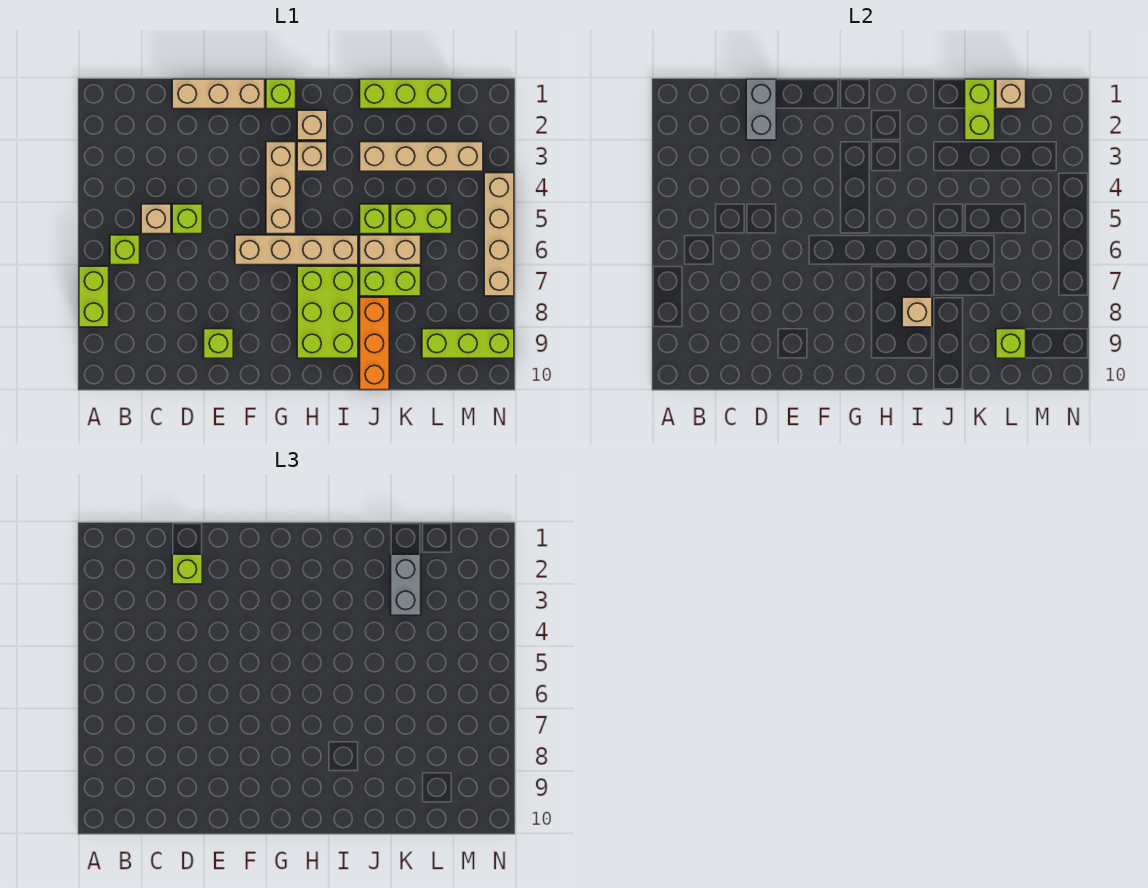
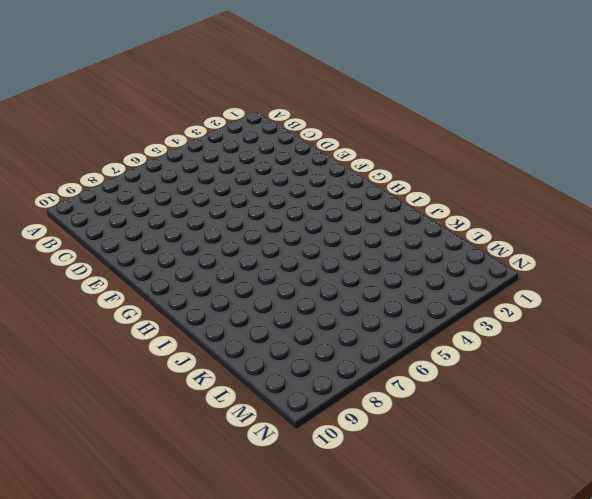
none -> lime 1x2 brick [79,266,109,327]
none -> lime 1x1 brick [110,235,140,265]
none -> tan 1x1 brick [141,204,171,234]

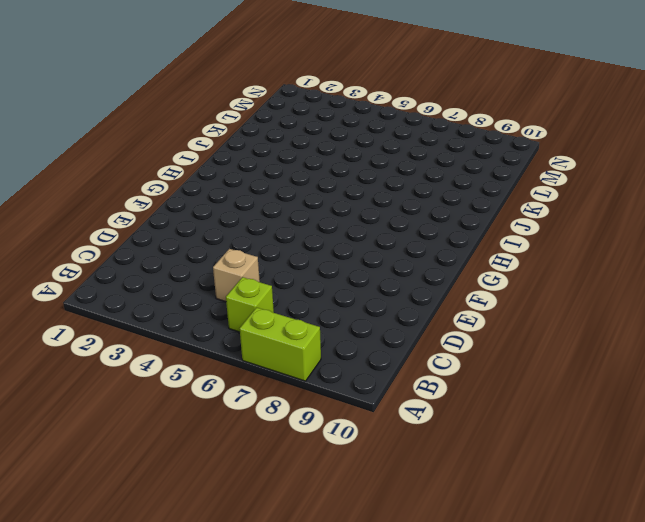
none -> tan 1x3 brick [172,79,265,109]
none -> lime 1x1 brick [172,204,202,234]
none -> lime 1x1 brick [204,329,233,358]

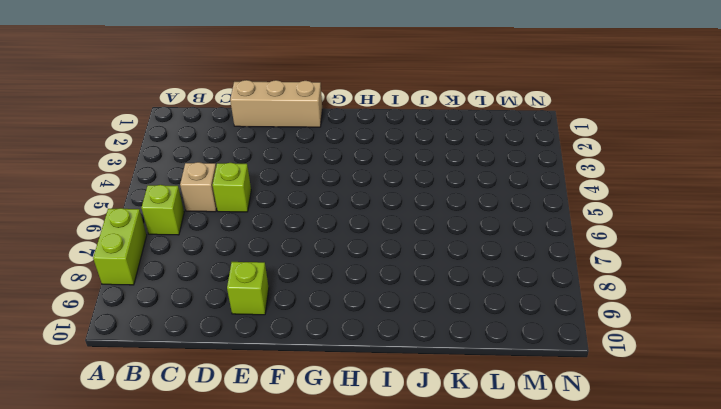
none -> tan 1x4 brick [235,235,358,265]
none -> lime 1x1 brick [266,79,296,109]
none -> tan 1x3 brick [266,142,296,234]

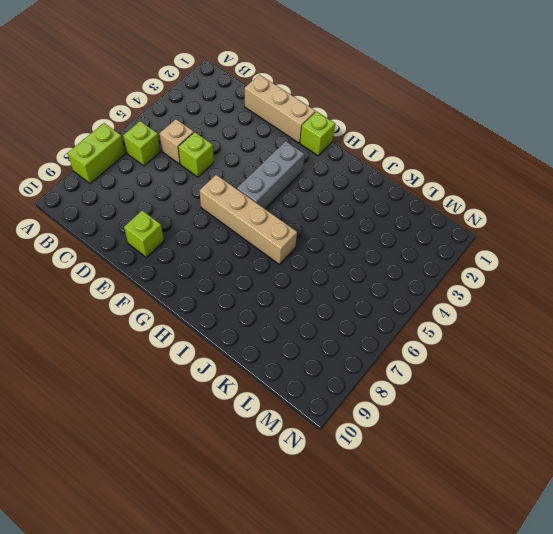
grey 1x3 brick [237,141,305,209] -> tan 1x3 brick [266,142,296,234]
none -> tan 1x1 brick [297,110,327,140]
none -> tan 1x1 brick [297,142,327,171]
none -> lime 2x3 brick [297,266,358,358]

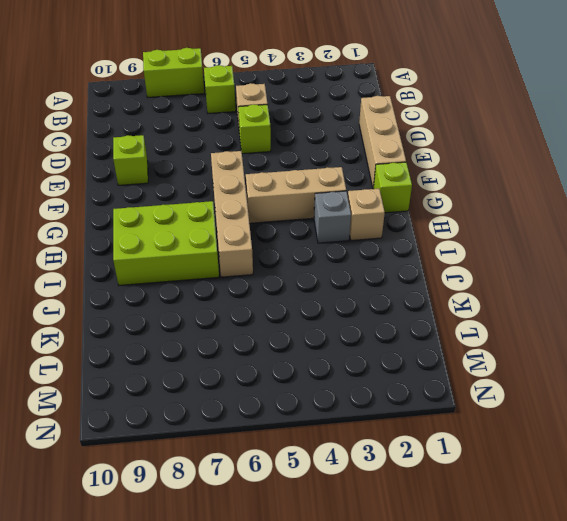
grey 1x1 brick [314,191,351,243] -> tan 1x1 brick [297,142,327,171]
none -> lime 1x3 brick [360,79,452,109]
none -> tan 1x4 brick [360,142,483,171]
none -> lime 1x1 brick [360,204,389,234]

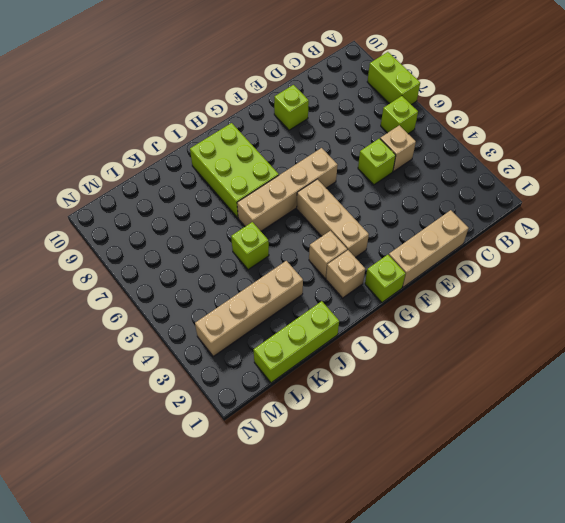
none -> tan 1x2 brick [360,235,421,265]
none -> lime 1x2 brick [360,266,421,296]
none -> orange 1x3 brick [360,297,389,390]

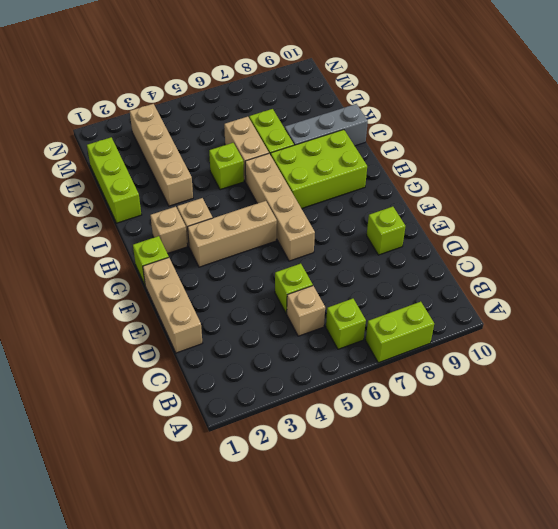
grey 1x3 brick [285,104,368,146] -> orange 1x3 brick [360,297,389,390]
none -> lime 1x2 brick [391,204,452,234]
none -> lime 1x3 brick [422,329,514,358]
none -> tan 1x4 brick [484,173,514,296]

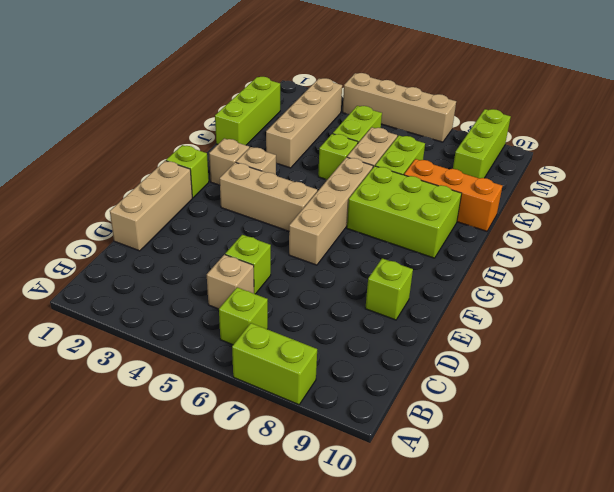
none -> grey 1x2 brick [746,79,776,140]
none -> tan 1x1 brick [902,297,932,327]
none -> lime 1x2 brick [965,79,995,140]

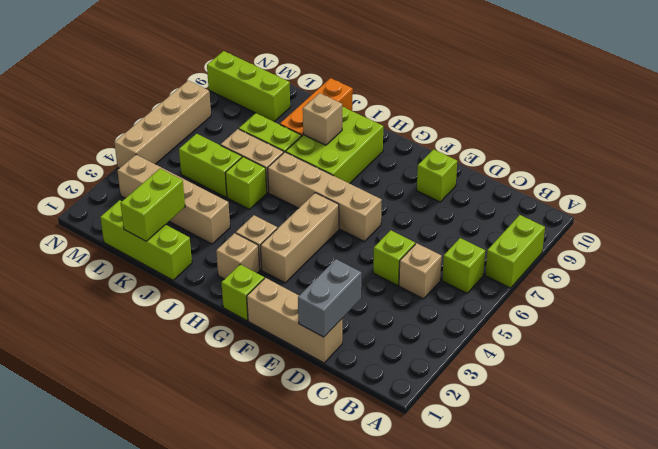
none -> tan 1x1 brick [996,79,1026,109]
none -> lime 1x1 brick [996,329,1026,358]
none -> lime 1x1 brick [172,554,202,584]

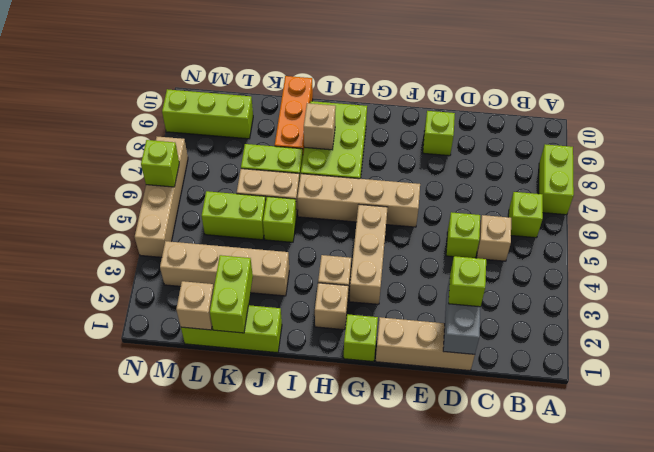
lime 1x1 brick [141,140,179,187] -> lime 1x1 brick moved to [996,329,1026,358]
none -> grey 1x2 brick [391,554,421,615]

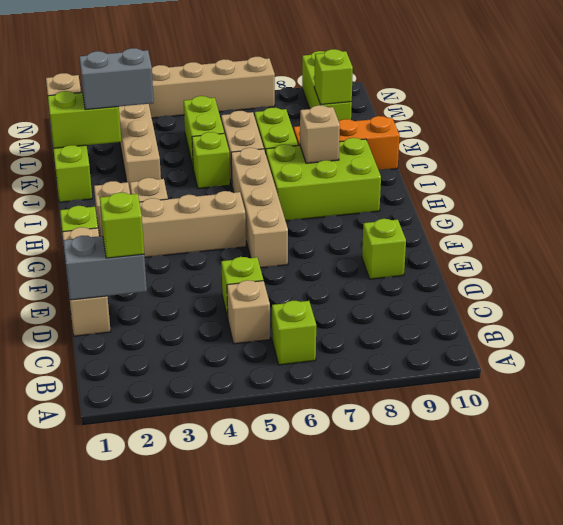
none -> lime 1x2 brick [79,266,109,327]

